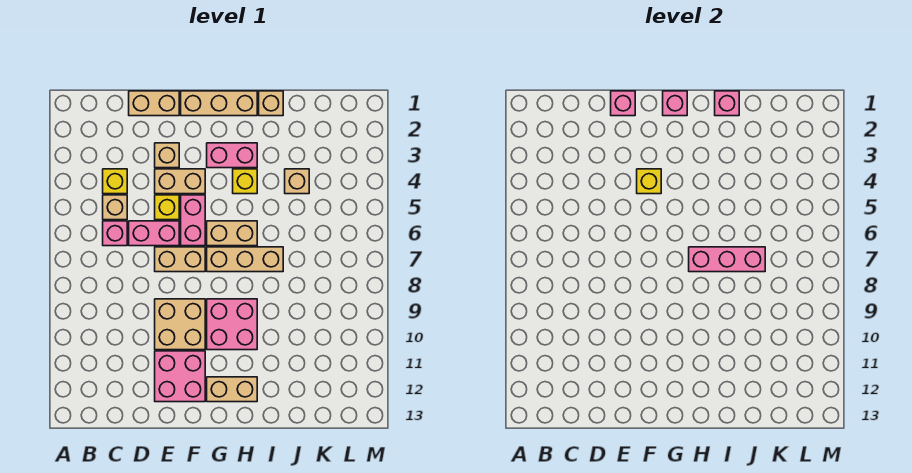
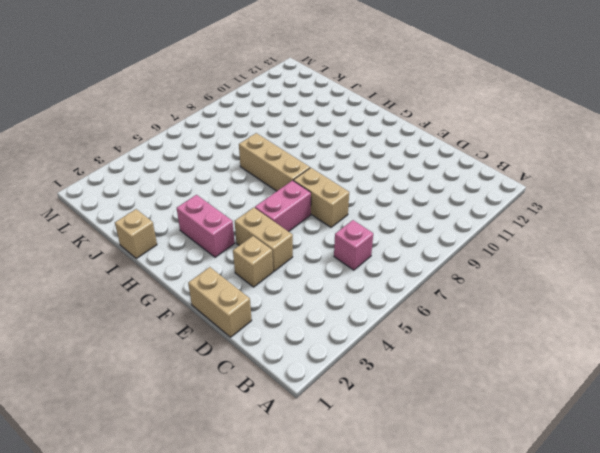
none -> yellow 1x1 brick [103,169,127,194]
none -> tan 1x1 brick [103,195,127,220]
none -> pink 1x2 brick [129,221,179,246]

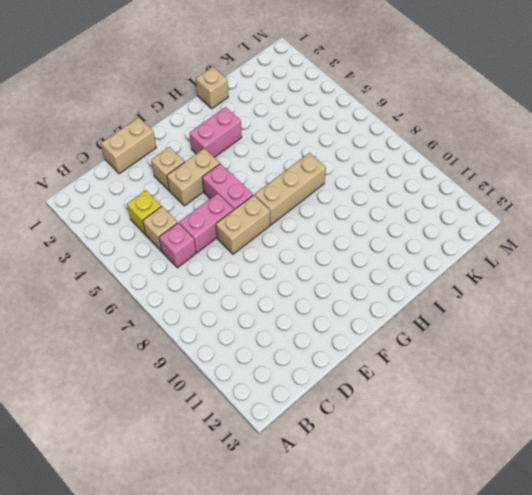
none -> yellow 1x1 brick [155,195,179,220]
none -> tan 2x2 brick [155,299,205,350]
none -> pink 2x2 brick [155,351,205,402]

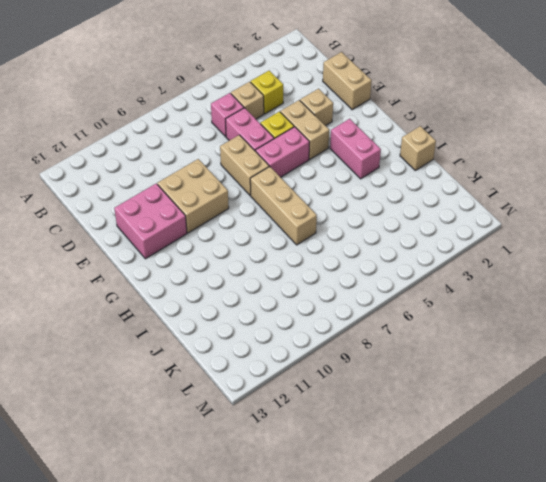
none -> tan 1x3 brick [181,91,257,116]
none -> tan 1x2 brick [207,221,257,246]
none -> pink 2x2 brick [207,299,257,350]

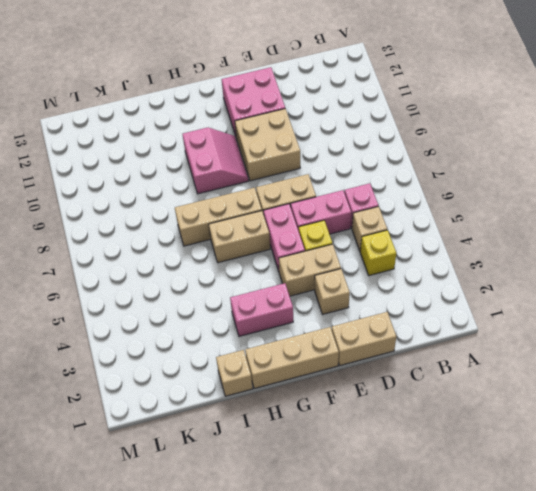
pink 2x2 slope [182,128,249,194] -> pink 2x2 brick [207,299,257,350]
none -> tan 1x2 brick [207,377,257,402]
none -> yellow 1x1 brick [233,169,257,194]
none -> tan 1x1 brick [285,169,309,194]

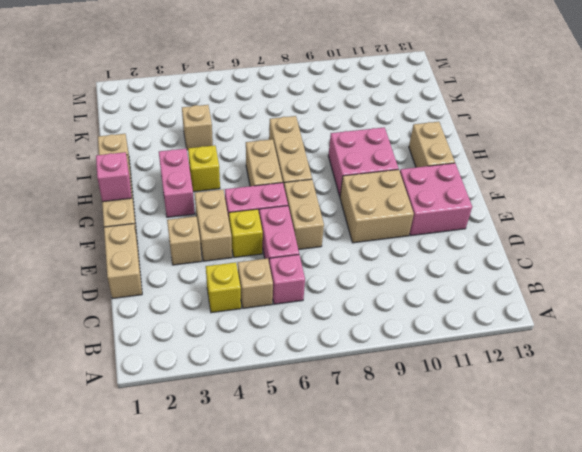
none -> pink 1x1 brick [611,91,635,116]
none -> yellow 1x1 brick [637,169,661,194]
none -> pink 1x3 brick [689,247,765,272]

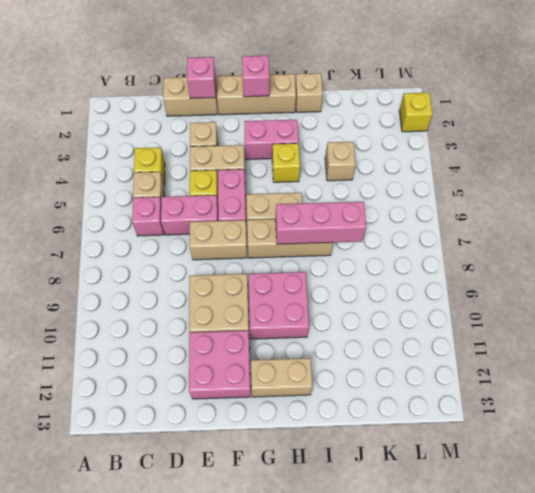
yellow 1x1 brick [399,93,432,132] -> yellow 1x1 brick moved to [637,169,661,194]
none -> pink 1x1 brick [715,91,739,116]

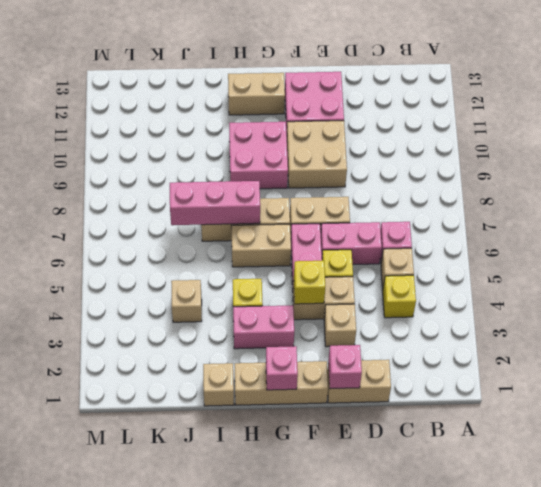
none -> pink 1x1 brick [715,91,739,116]

